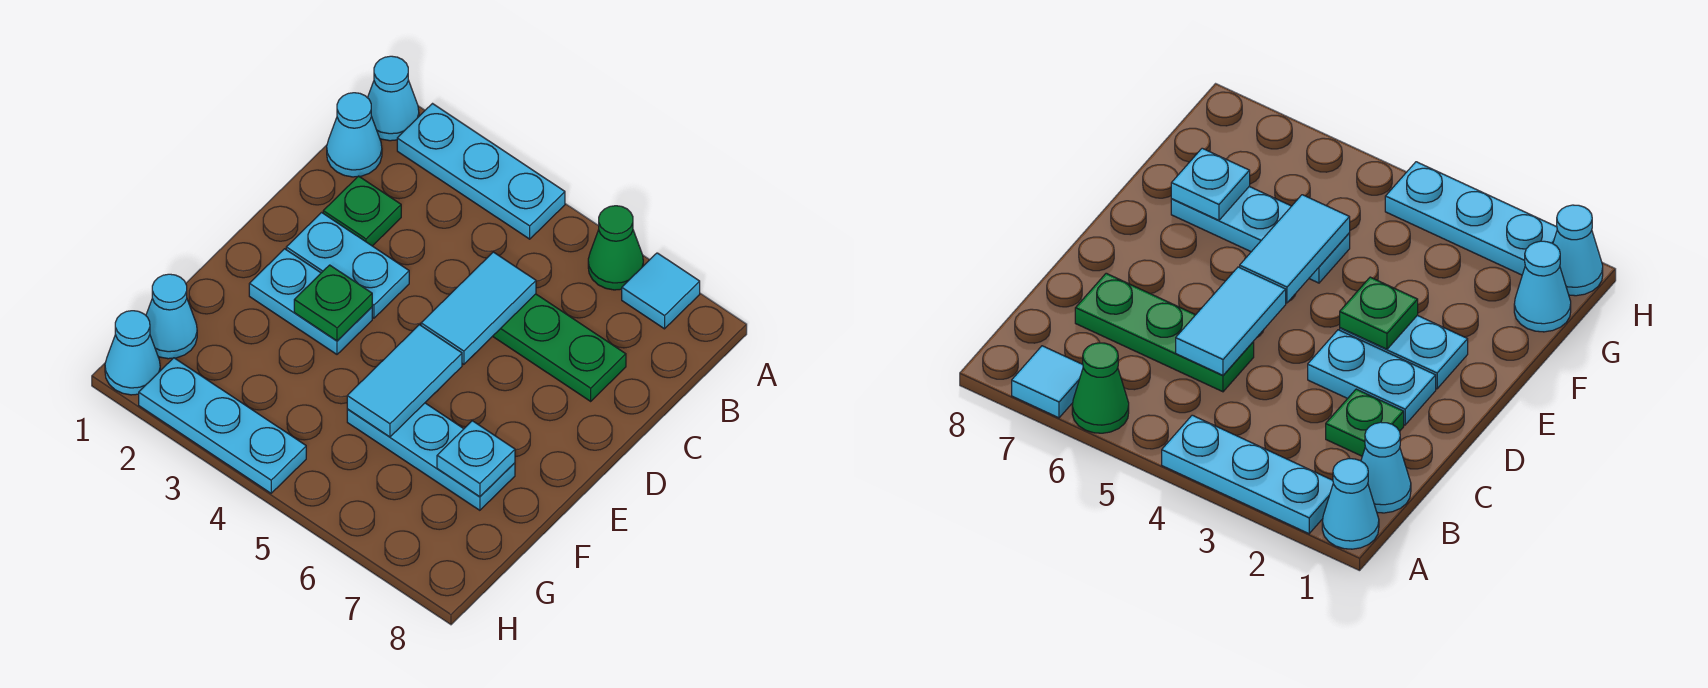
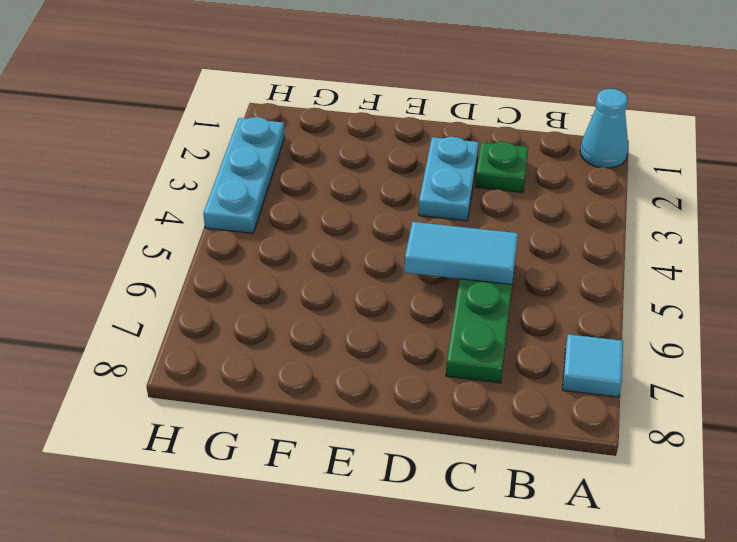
none -> cyan 1x3 plate [397,104,565,239]
none -> green 1x1 cone [588,206,643,290]
none -> cyan 1x1 cone [327,93,382,177]

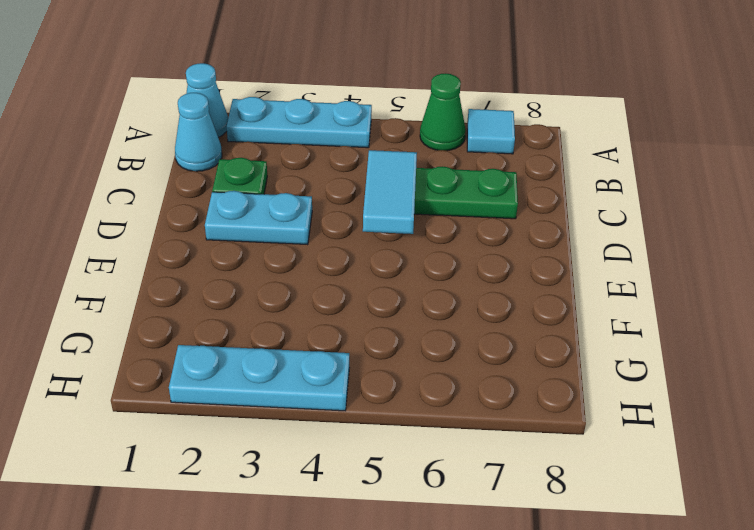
none -> cyan 1x2 plate [249,249,372,354]
none -> cyan 1x3 plate [347,403,515,510]
none -> cyan 1x1 cone [146,274,197,359]

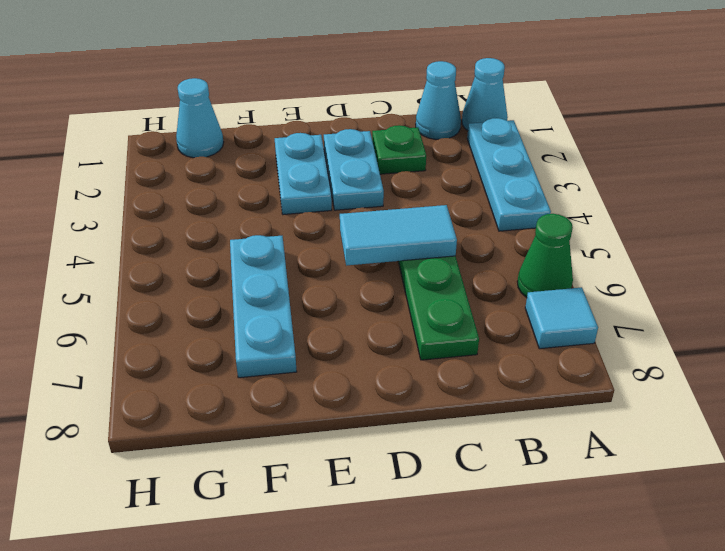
none -> cyan 1x1 cone [105,311,160,395]
none -> cyan 1x3 plate [139,358,306,493]
none -> green 1x1 plate [294,265,372,341]

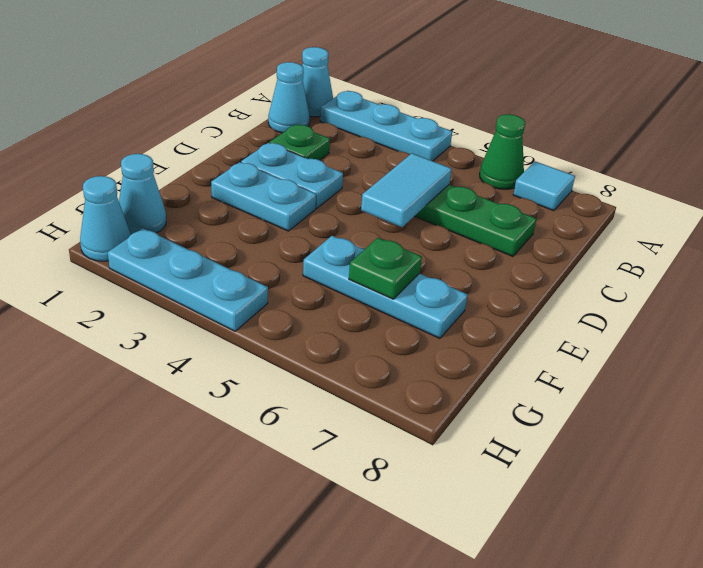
green 1x1 plate [349,238,422,299] -> green 1x1 plate moved to [294,265,372,341]
none -> cyan 1x2 tile [347,325,462,437]
none -> cyan 1x1 plate [437,421,515,497]

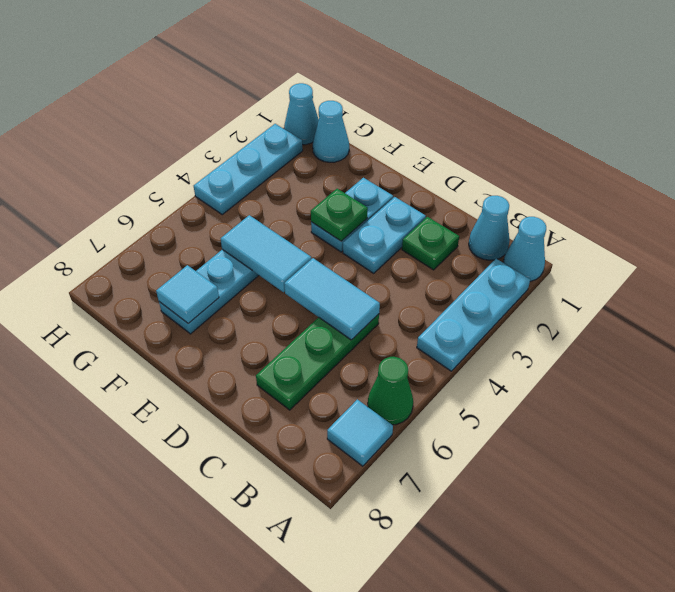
cyan 1x1 tile [156,265,219,323] -> cyan 1x1 plate [437,421,515,497]

